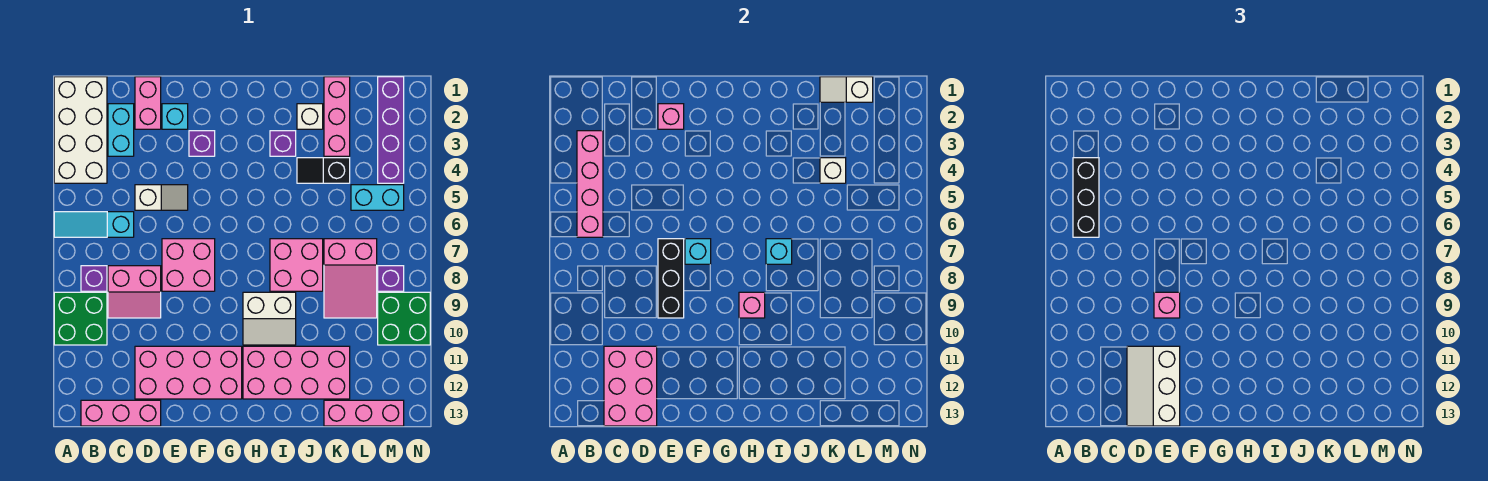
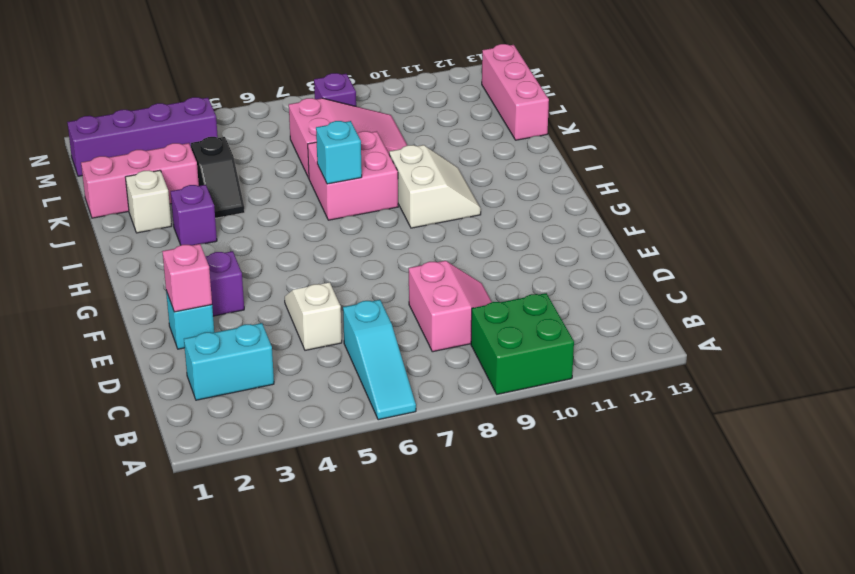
none -> white 2x4 brick [54,77,107,183]
none -> purple 1x1 brick [81,266,107,291]
none -> pink 1x3 brick [81,400,161,426]
none -> pink 1x2 brick [135,77,161,129]

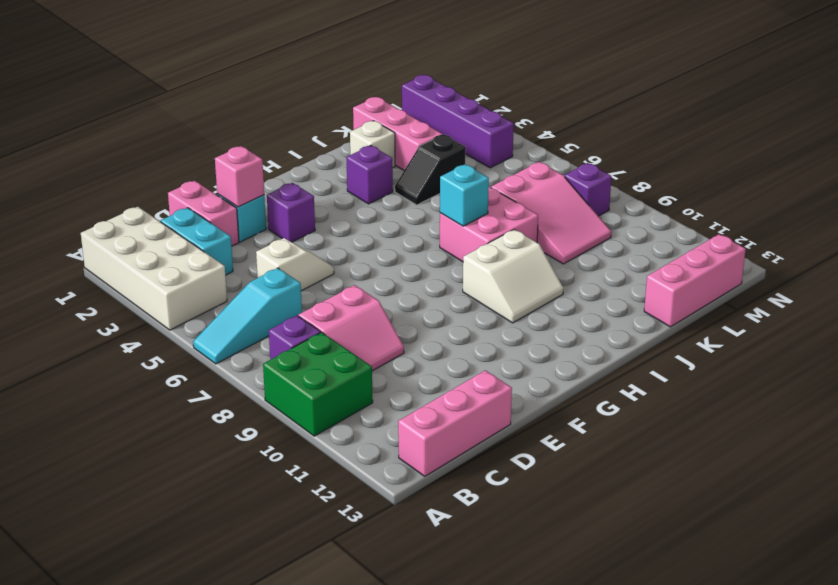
none -> pink 2x4 brick [135,346,242,399]
none -> pink 2x2 brick [162,239,215,291]
none -> pink 2x4 brick [243,346,350,399]
none -> cyan 1x2 brick [351,185,404,210]

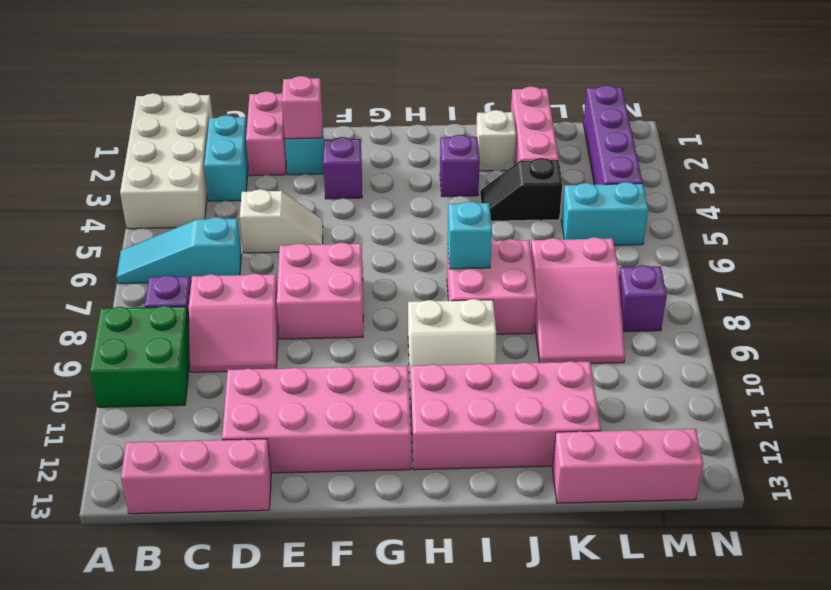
none -> green 2x2 brick [378,292,430,345]
none -> pink 1x4 brick [577,131,603,237]
none -> pink 2x3 brick [604,346,657,426]
none -> black 1x3 brick [658,239,684,318]

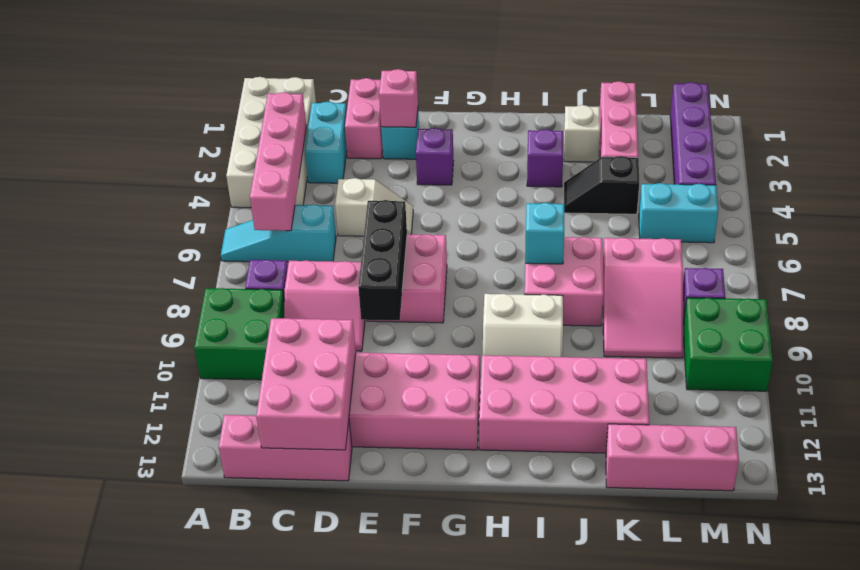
none -> cyan 1x1 brick [685,239,711,264]
none -> pink 1x1 brick [739,292,765,318]
none -> white 1x2 slope [820,77,873,102]
none -> white 1x1 brick [820,158,846,183]

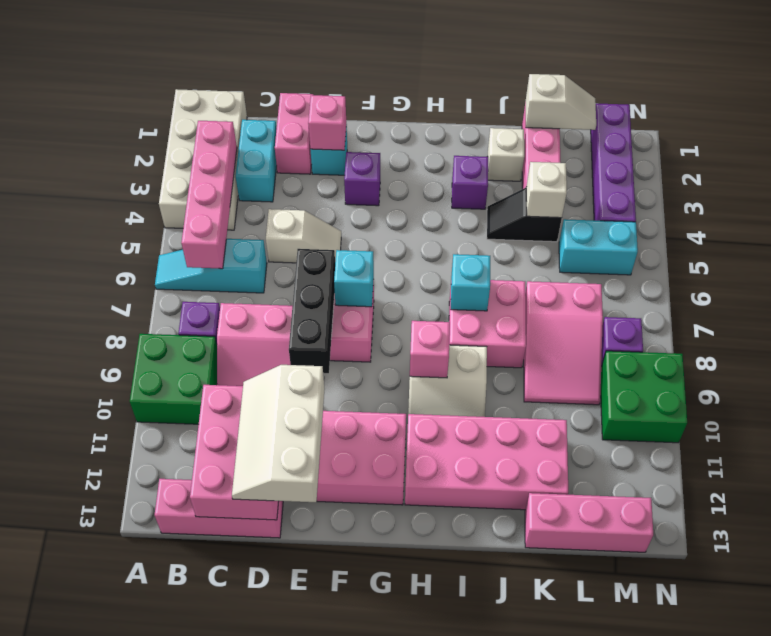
white 1x2 slope [526,74,596,130] -> white 1x2 slope turned to [820,77,873,102]
none -> black 1x3 brick [1073,158,1099,237]
none -> pink 1x1 brick [1154,292,1180,318]

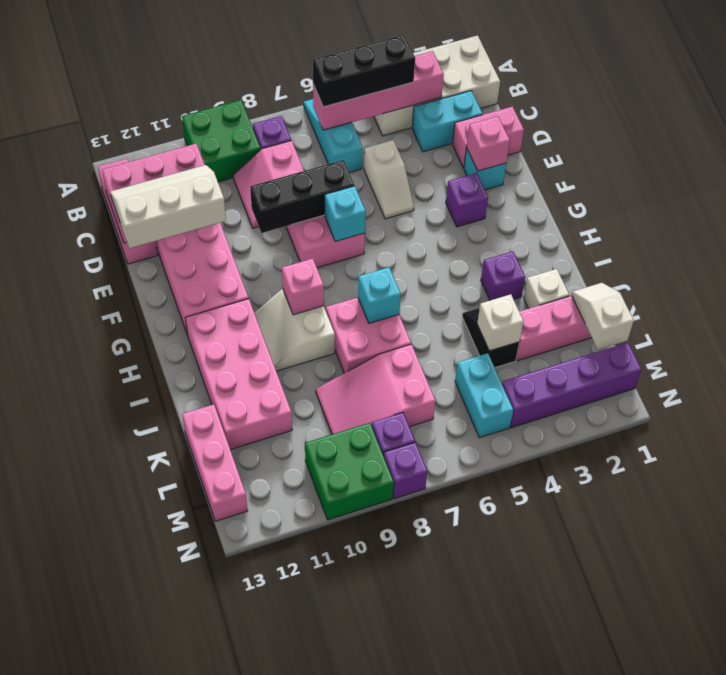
purple 1x1 brick [384,443,427,499] -> none
none -> pink 1x1 brick [1154,292,1180,318]

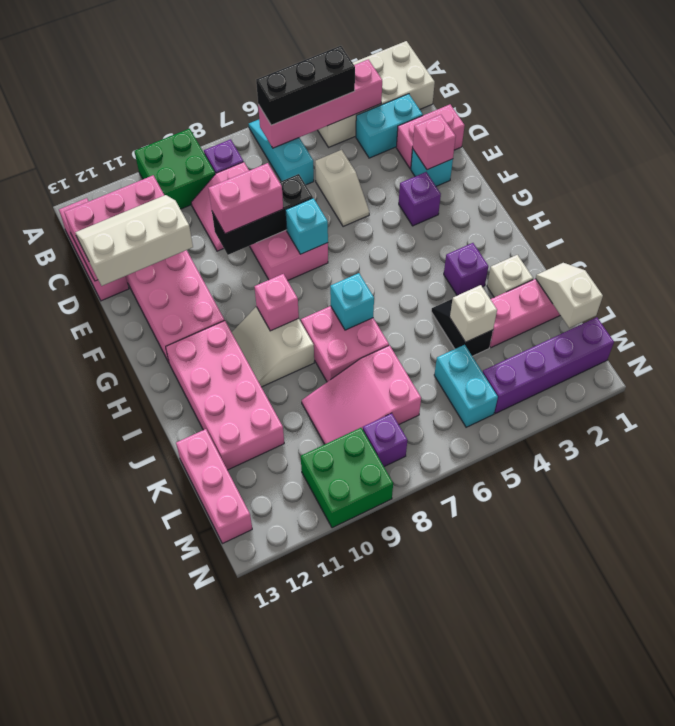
pink 1x2 brick [208,163,283,234] -> pink 1x1 brick [1154,292,1180,318]

